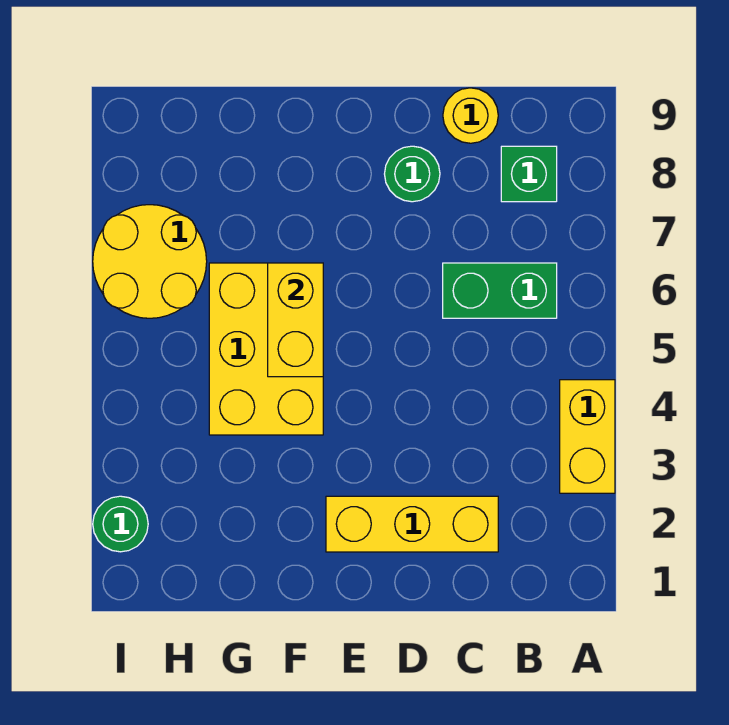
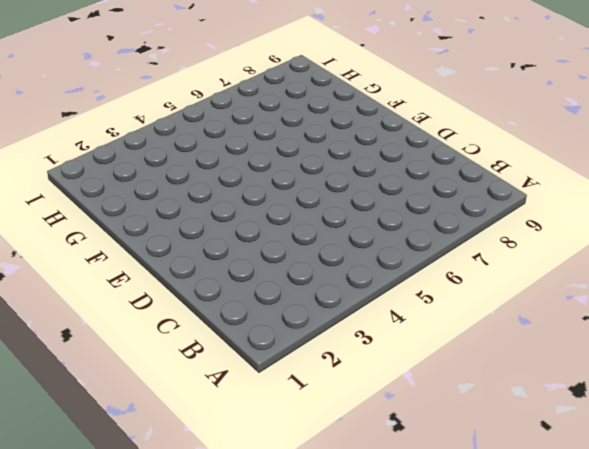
none -> yellow 1x2 brick [560,380,615,493]
none -> green 1x2 brick [443,263,557,318]

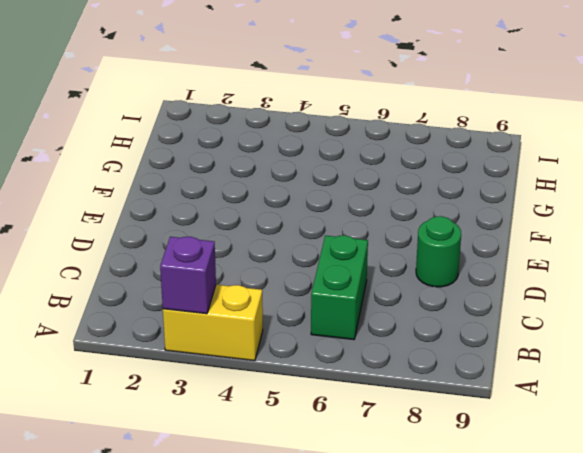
purple 1x1 brick [160,237,216,314] -> none
none -> green 1x1 brick [501,146,557,202]
none -> yellow 1x3 brick [326,496,498,552]

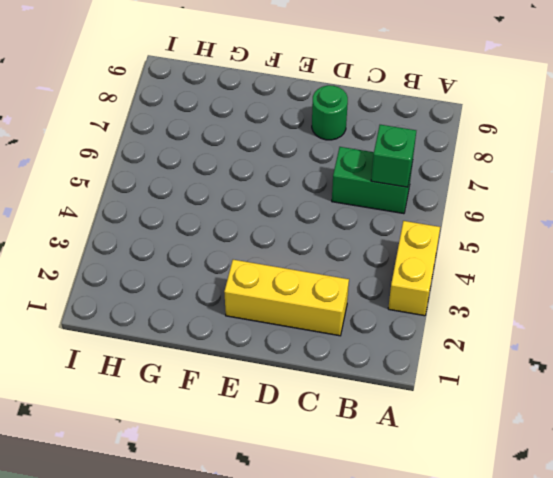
green 1x1 brick [371,125,416,187] -> green 1x1 brick moved to [501,146,557,202]
none -> yellow 1x1 round brick [443,88,498,143]
none -> yellow 2x3 brick [209,263,323,435]

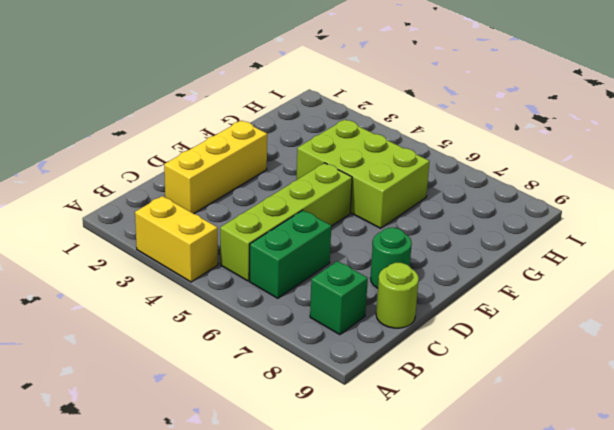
lime 1x4 brick [220,163,352,281] -> none
lime 1x1 round brick [376,263,419,328] -> yellow 1x1 round brick [443,88,498,143]
lime 2x3 brick [296,119,430,228] -> yellow 2x3 brick [209,263,323,435]
none -> yellow 2x2 round brick [93,205,207,318]
none -> green 1x1 round brick [93,496,148,552]

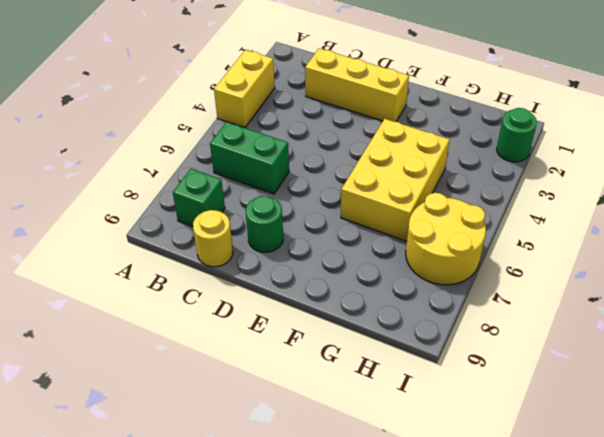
none -> yellow 1x2 brick [268,263,323,377]

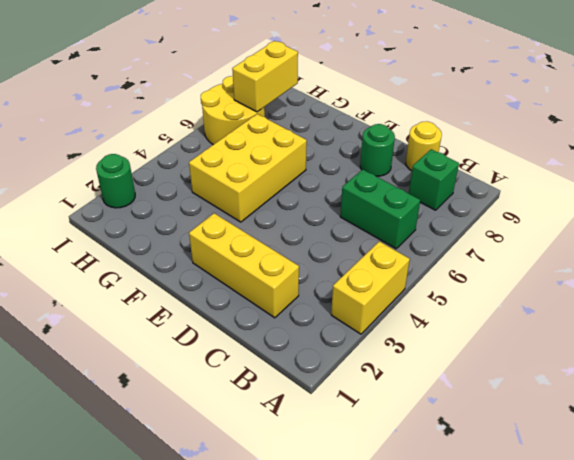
yellow 1x2 brick [232,41,298,112] -> yellow 1x2 brick moved to [268,263,323,377]

